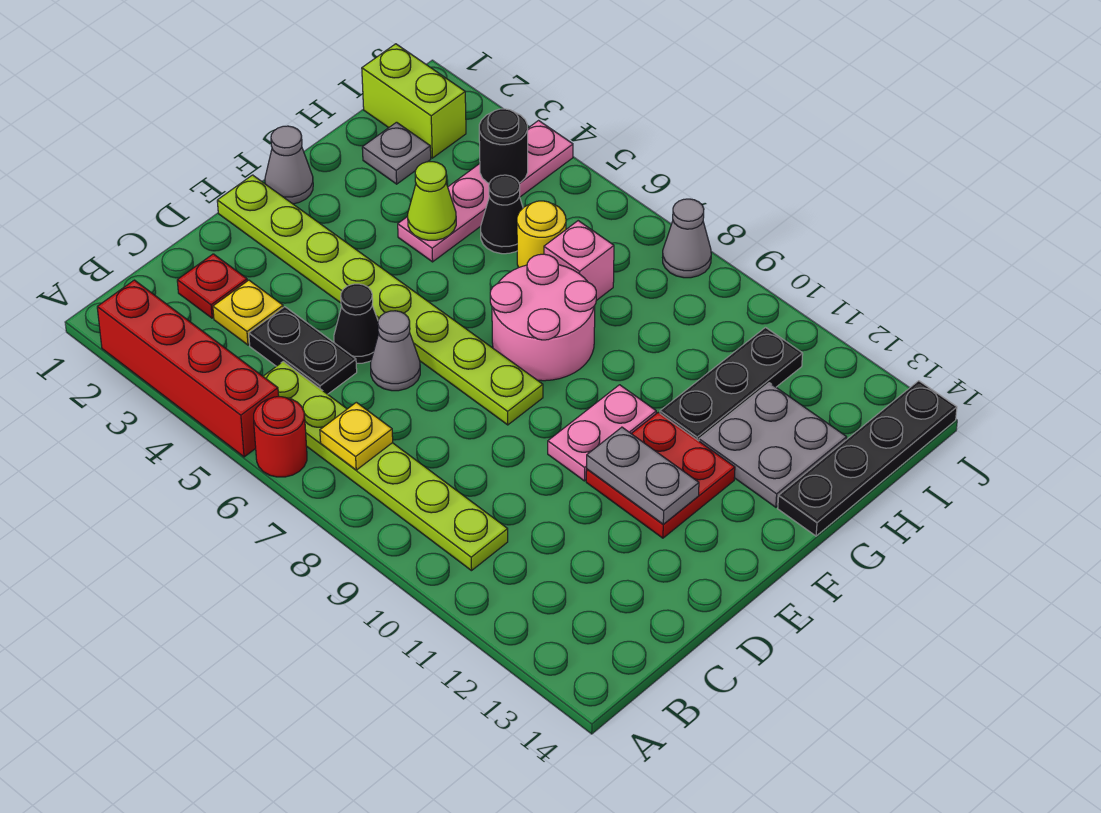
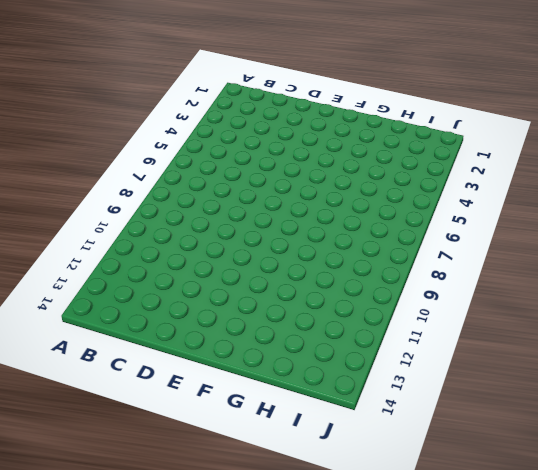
none -> red 1x4 brick [97,280,279,457]
none -> red 1x1 round brick [254,397,307,477]
none -> lime 1x6 plate [263,362,508,571]

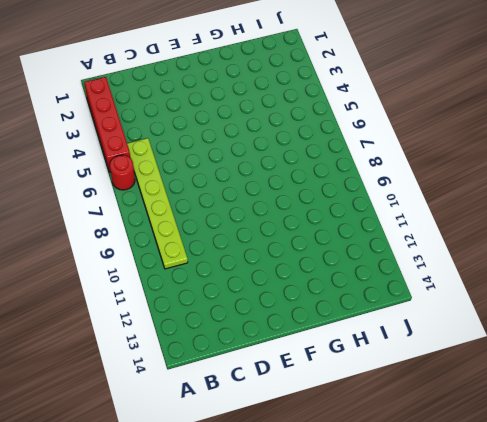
none -> red 1x1 plate [177,254,247,318]
none -> yellow 1x1 plate [213,280,283,345]
none -> black 1x2 plate [249,307,357,394]

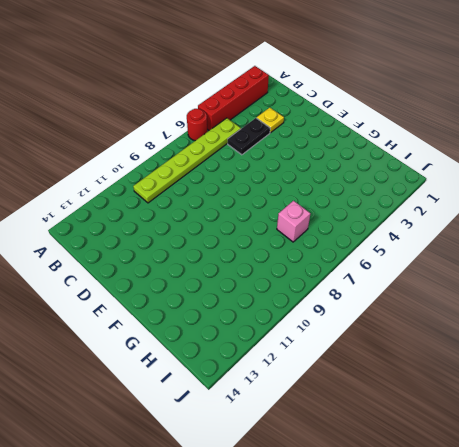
none -> red 1x1 plate [177,254,247,318]
none -> black 1x1 cone [334,284,379,363]
none -> grey 1x1 cone [371,311,420,391]

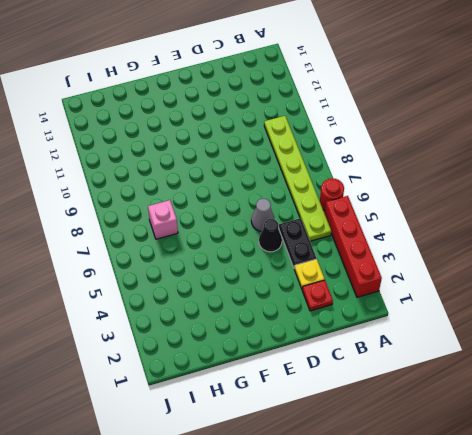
none -> lime 1x8 plate [217,175,543,425]
none -> pink 1x2 plate [548,385,656,481]
none -> red 2x2 plate [586,412,735,538]

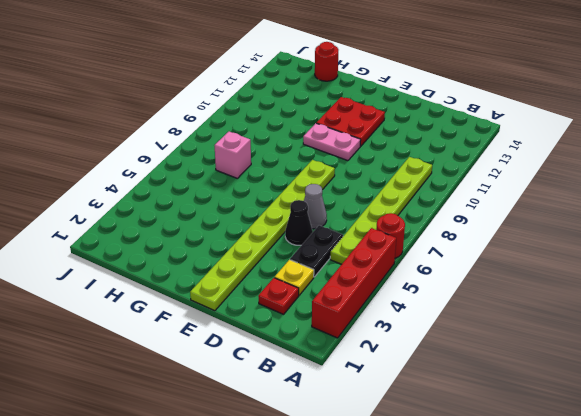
red 1x1 round brick [315,42,338,81] -> black 1x4 plate [778,381,957,536]
none -> grey 1x1 cone [265,126,313,204]
none -> pink 2x2 round brick [490,254,596,381]
none -> pink 1x4 plate [398,121,573,262]

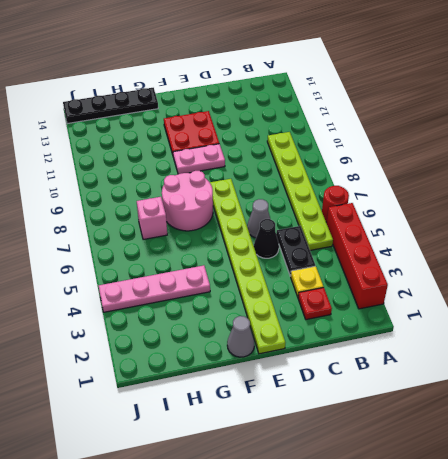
none -> black 1x3 plate [660,328,803,441]
none -> grey 2x2 plate [699,383,847,507]
none -> grey 1x1 plate [362,122,431,184]

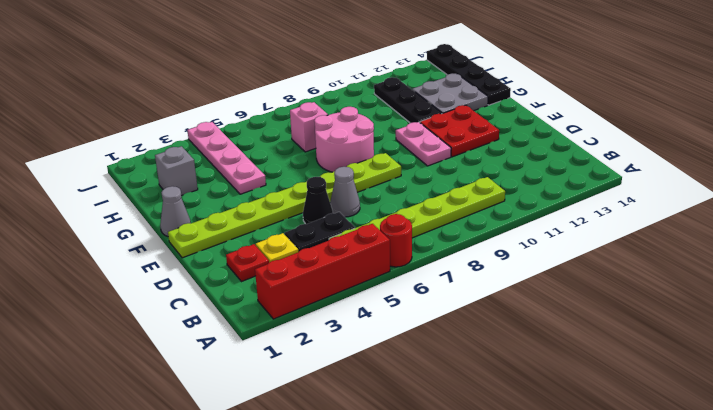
grey 1x1 brick [155,146,198,196] -> grey 1x1 plate [362,122,431,184]
none -> black 1x1 cone [481,175,523,254]
none -> yellow 1x1 round brick [517,201,566,267]
none -> lime 1x2 brick [362,44,466,158]

